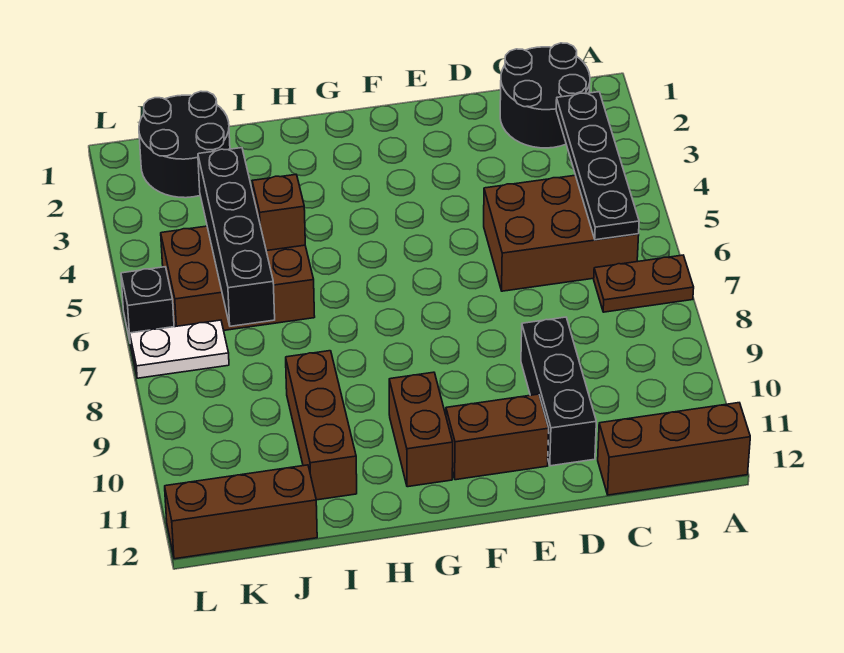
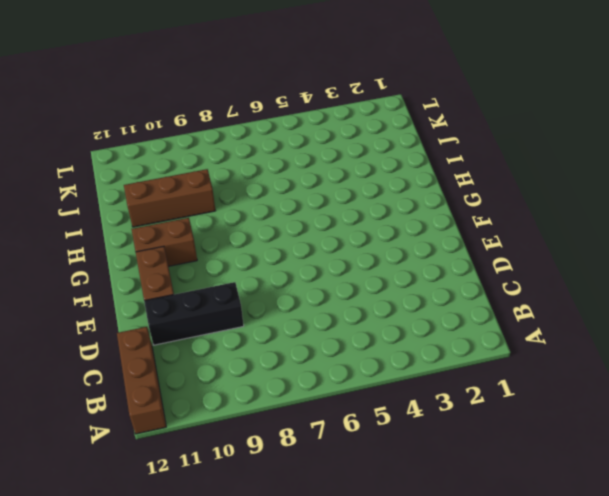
none -> brown 1x2 plate [594,255,694,312]
none -> black 2x2 round brick [500,43,590,148]
none -> brown 2x3 brick [484,175,639,291]

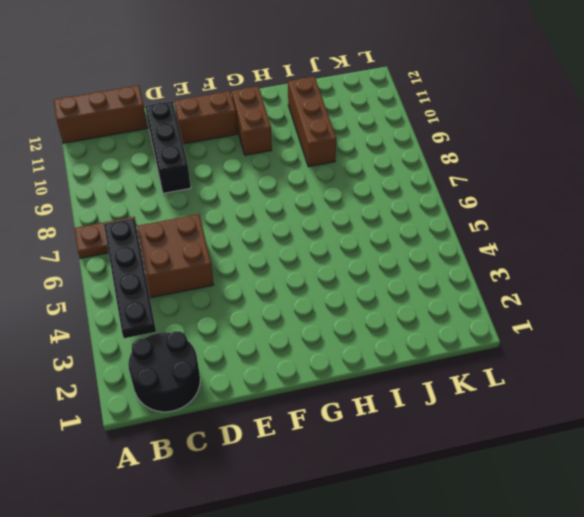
none -> brown 2x3 brick [161,226,315,330]
none -> black 2x2 round brick [139,91,230,198]
none -> brown 1x3 brick [165,465,317,559]

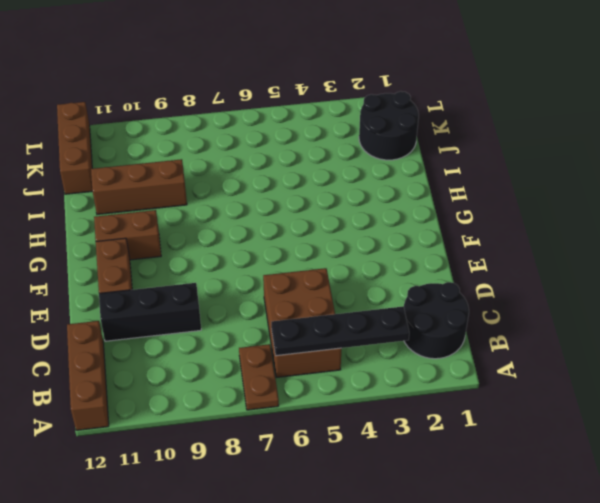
none -> brown 2x3 brick [161,226,315,330]
none -> white 1x2 plate [130,320,229,378]
none -> black 1x1 brick [121,267,174,341]

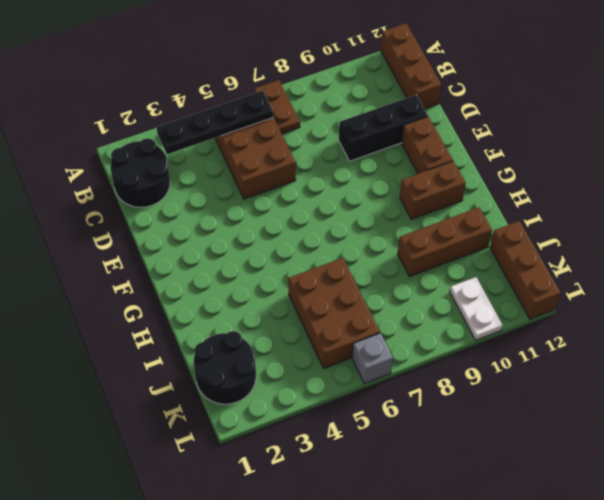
white 1x2 plate [450,277,503,340] -> white 1x2 plate moved to [130,320,229,378]
grey 1x1 brick [352,333,393,384] -> black 1x1 brick [121,267,174,341]
none -> brown 1x1 brick [252,174,305,251]
none -> black 1x4 brick [198,148,275,326]

